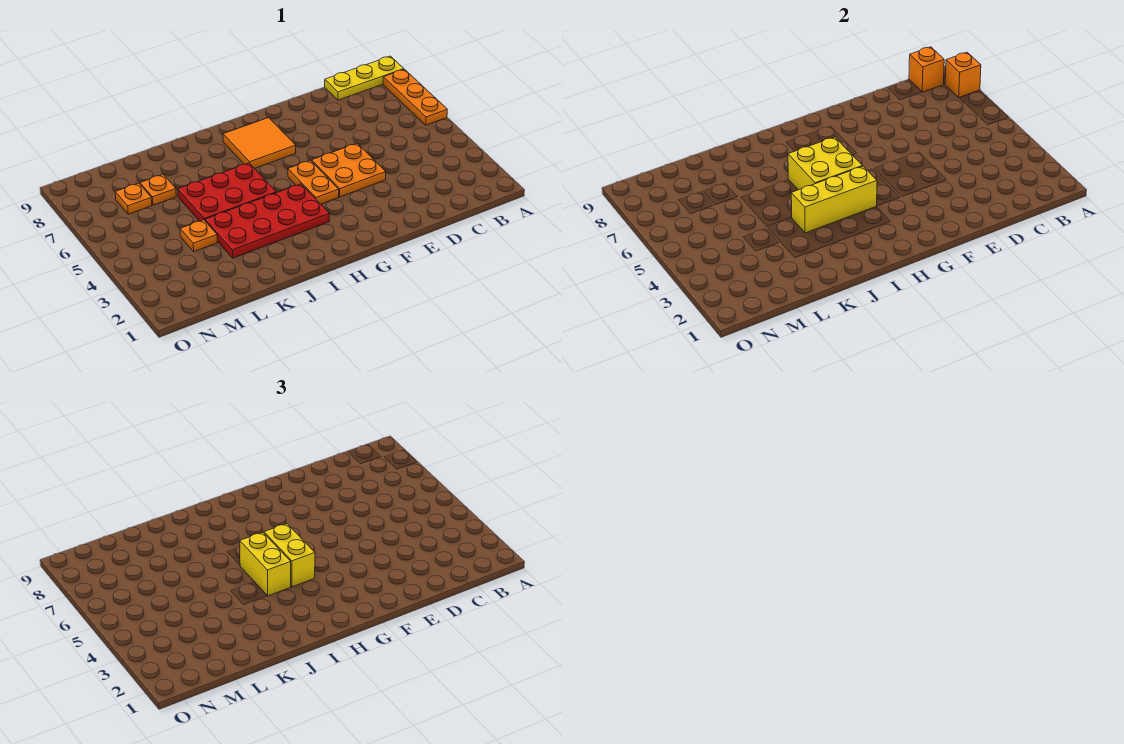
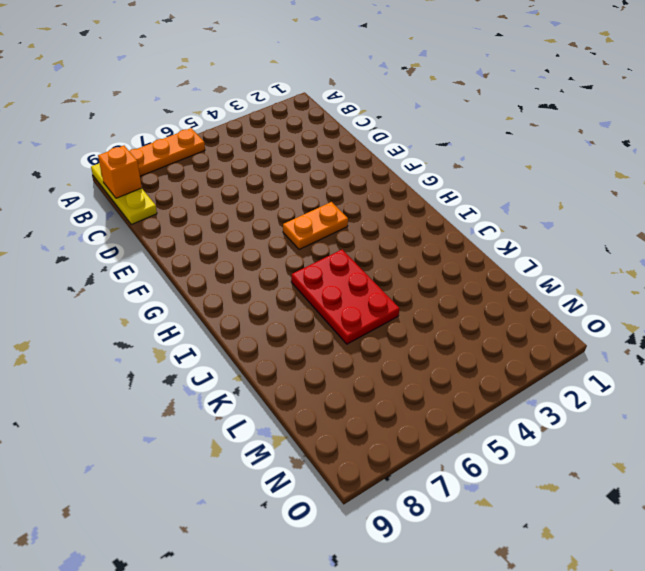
none -> orange 2x2 plate [312,143,386,197]
none -> orange 2x2 tile [223,118,296,168]
none -> red 2x4 plate [205,184,329,258]

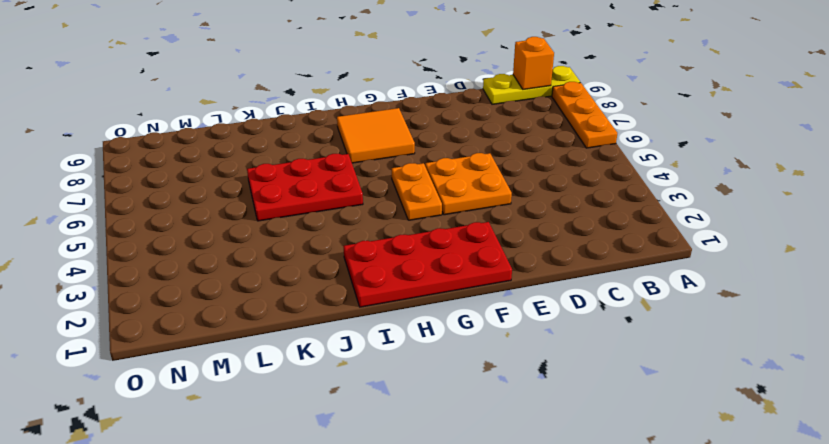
red 2x4 plate [343,222,512,307] -> red 2x4 plate moved to [205,184,329,258]
none -> orange 1x1 plate [180,220,217,252]
none -> orange 1x1 plate [140,175,176,205]
none -> orange 1x1 plate [115,183,152,214]

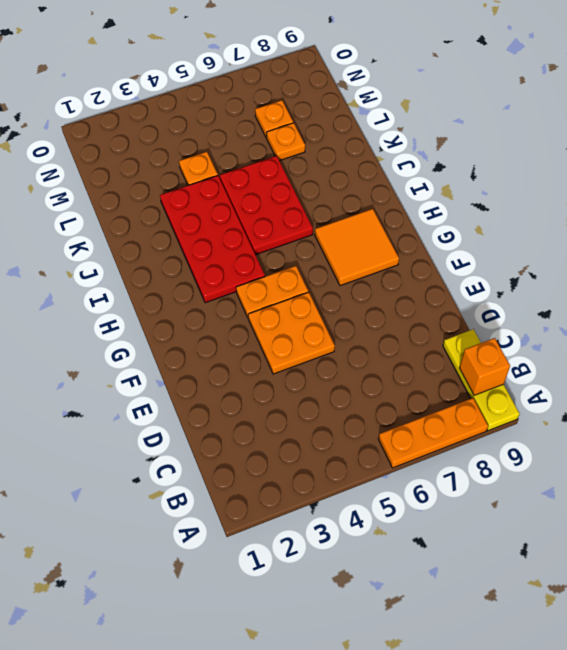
none -> orange 1x1 brick [945,52,981,98]
none -> yellow 1x3 brick [791,166,877,233]
none -> yellow 2x2 brick [788,137,862,190]

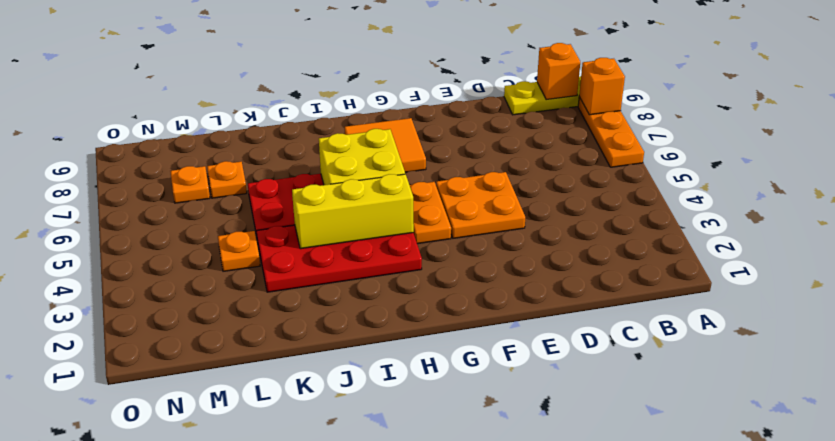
none -> yellow 1x2 brick [264,524,315,587]
none -> yellow 1x2 brick [240,532,291,596]

